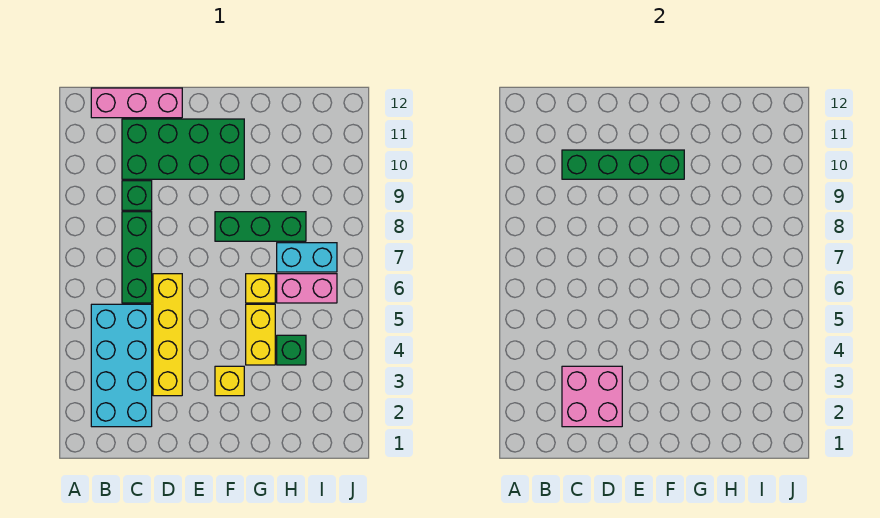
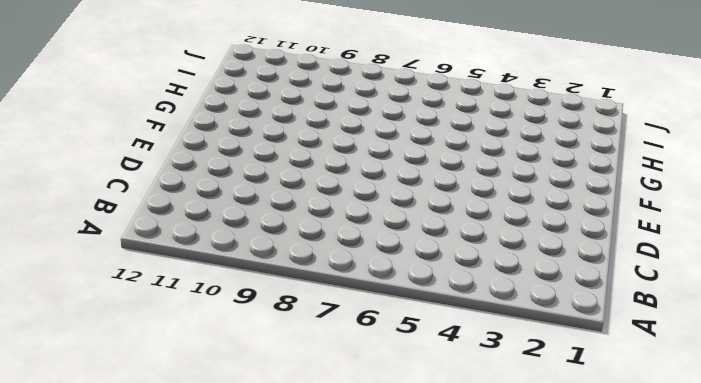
none -> cyan 2x4 brick [91,304,152,427]
none -> pink 1x3 brick [91,88,182,118]
none -> green 1x3 brick [122,212,152,303]

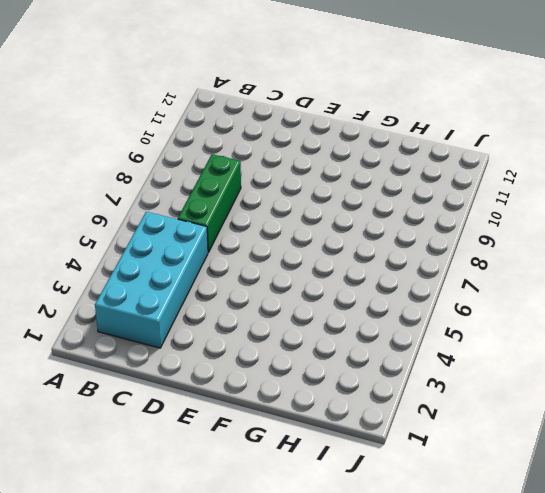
none -> pink 1x3 brick [91,88,182,118]
none -> green 1x1 brick [122,181,152,210]
none -> green 2x4 brick [122,119,244,179]

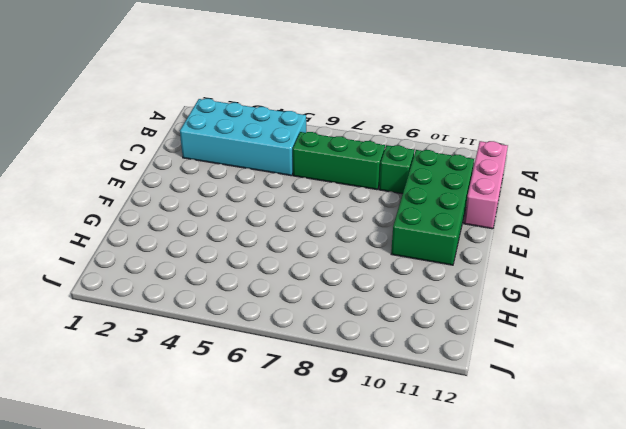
none -> yellow 1x4 brick [153,274,182,396]
none -> yellow 1x1 brick [215,366,244,396]
none -> green 1x3 brick [215,212,306,241]

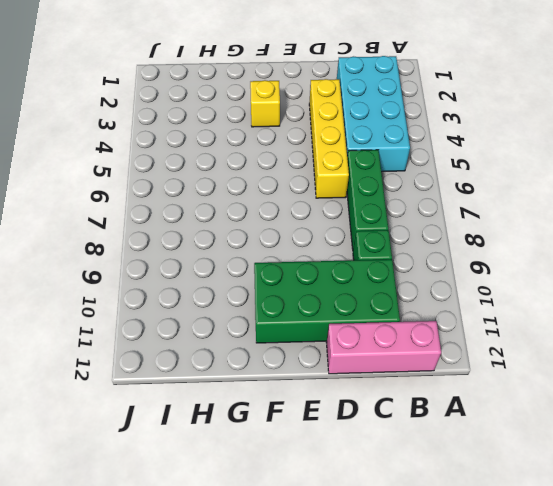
none -> green 1x3 brick [215,212,306,241]
none -> yellow 1x2 brick [246,304,275,365]
none -> yellow 1x1 brick [246,274,275,303]

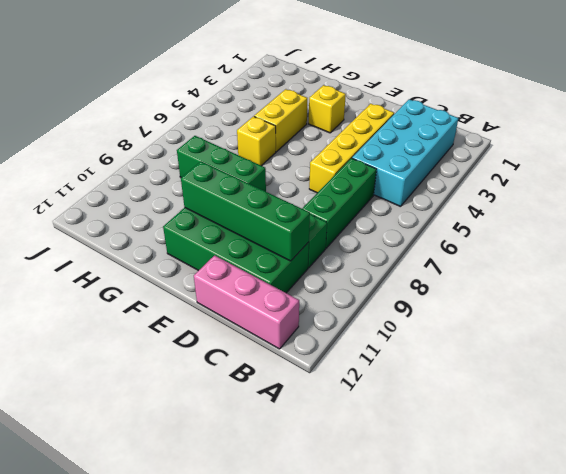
none -> green 1x1 brick [277,335,306,365]
none -> pink 1x2 brick [277,274,337,303]
none -> cyan 1x2 brick [277,243,337,272]

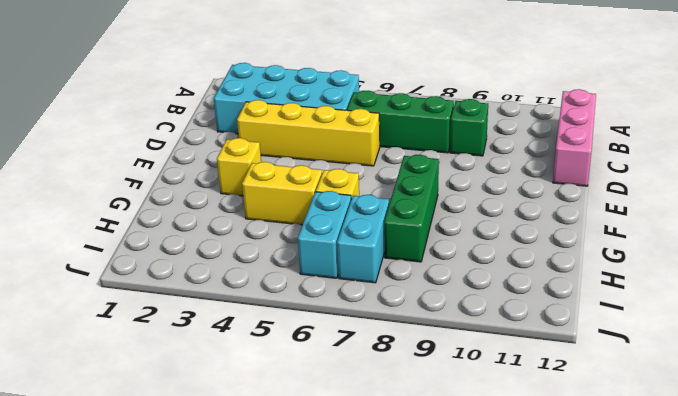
cyan 1x2 brick [298,191,351,278] -> pink 1x2 brick [277,274,337,303]
none -> green 2x4 brick [122,119,244,179]
none -> green 1x1 brick [277,335,306,365]
none -> pink 2x2 brick [562,366,622,427]

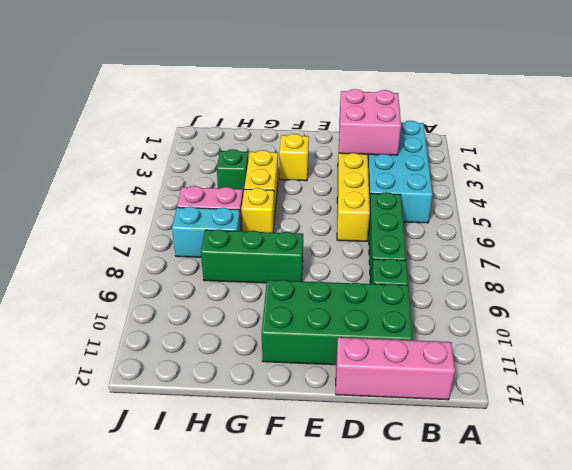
none -> green 1x4 brick [562,150,684,179]

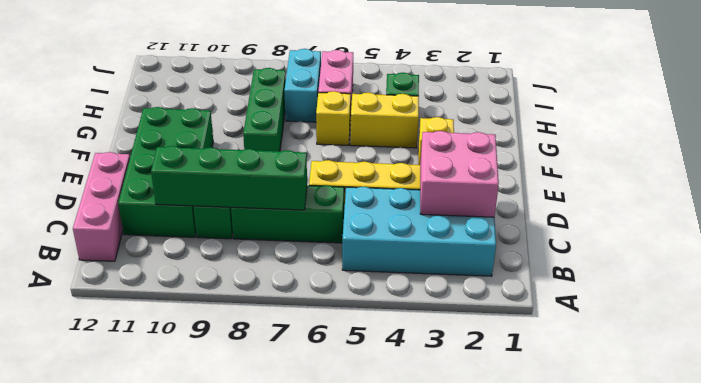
green 1x4 brick [151,146,307,210] -> green 1x4 brick turned to [562,150,684,179]

